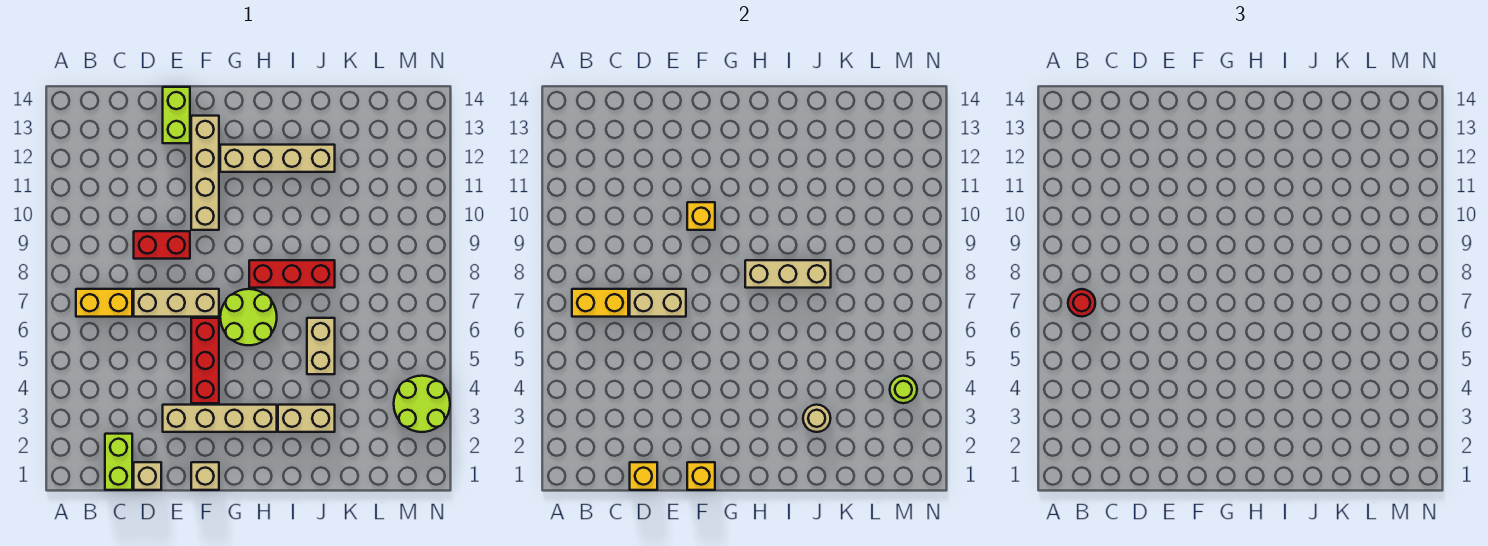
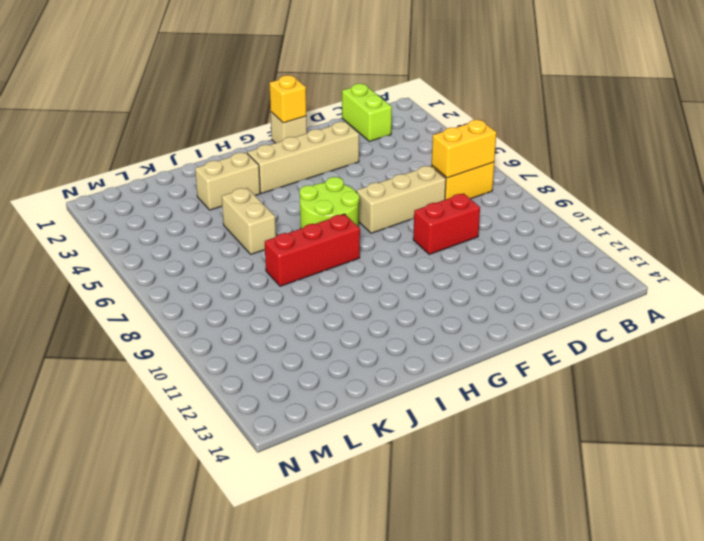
none -> tan 1x1 brick [134,462,161,490]
none -> lime 1x2 brick [163,87,190,143]
none -> red 1x3 brick [191,318,219,403]

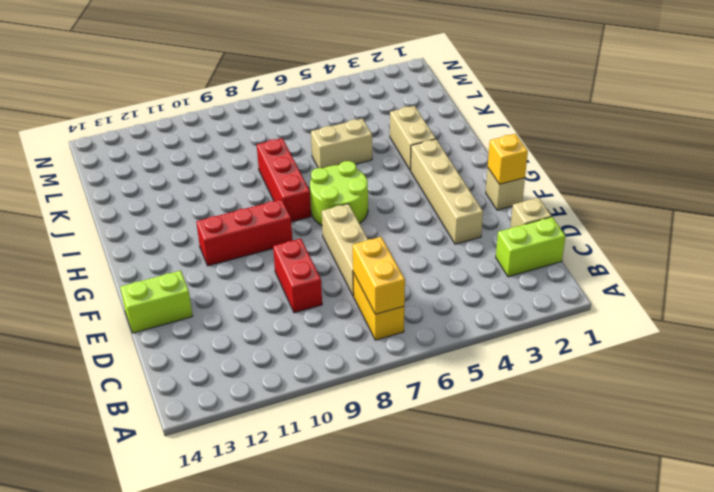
red 1x3 brick [196,199,292,266] -> red 1x3 brick moved to [191,318,219,403]
none -> tan 1x4 brick [191,116,219,230]
none -> tan 1x4 brick [220,145,335,172]
none -> lime 2x2 round brick [394,376,450,432]

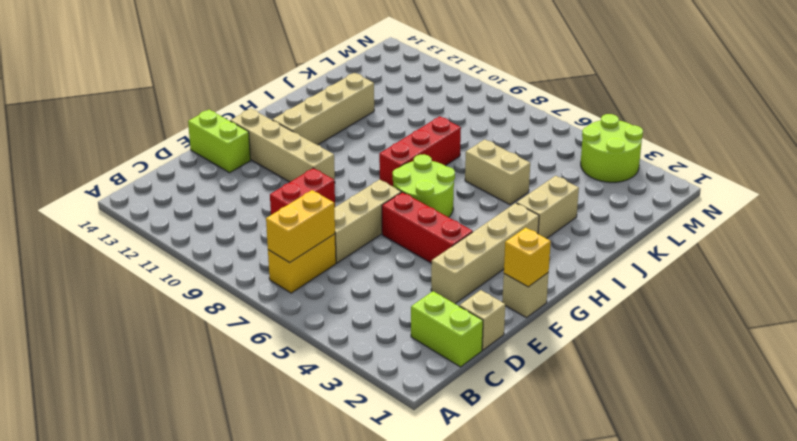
none -> yellow 1x1 brick [630,462,657,490]
none -> tan 1x2 brick [630,289,686,317]
none -> yellow 1x1 brick [687,202,715,230]

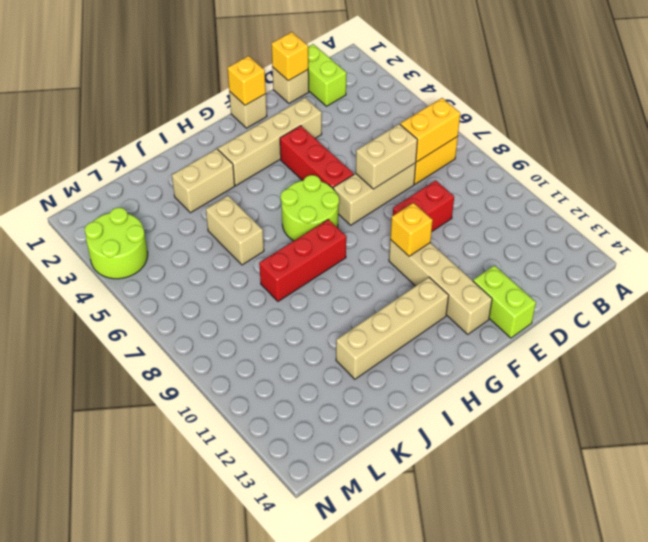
none -> tan 1x3 brick [745,260,831,288]
none -> tan 1x1 round brick [803,405,831,432]
none -> lime 1x1 round brick [890,376,917,403]

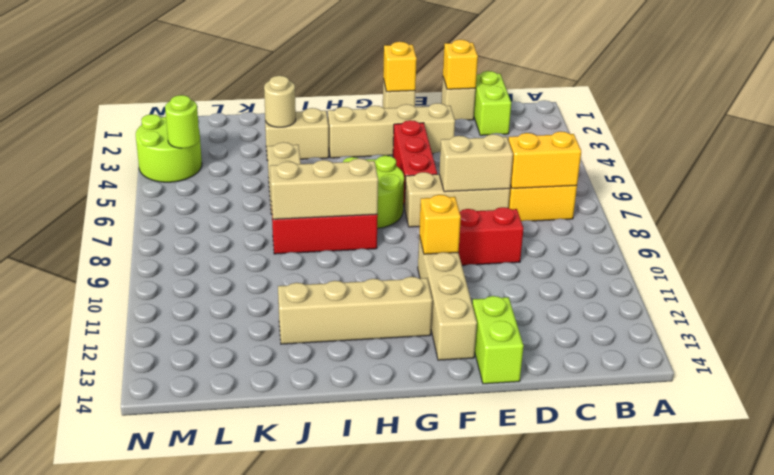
none -> red 1x1 round brick [1068,289,1095,317]

